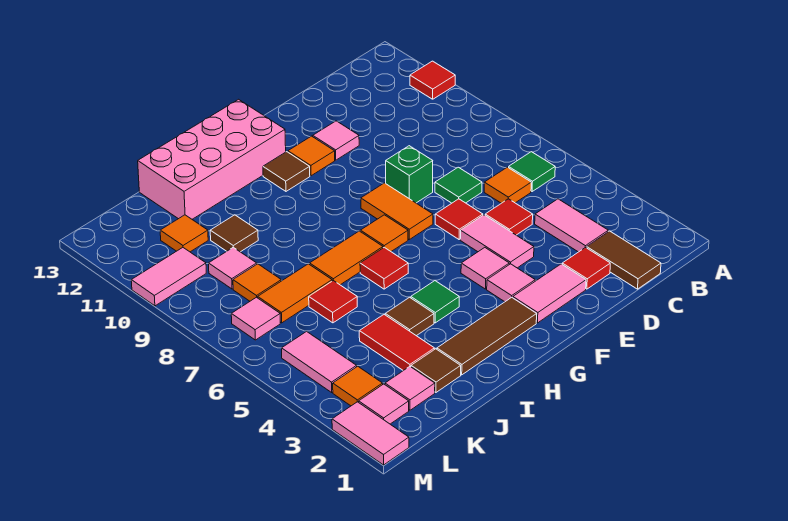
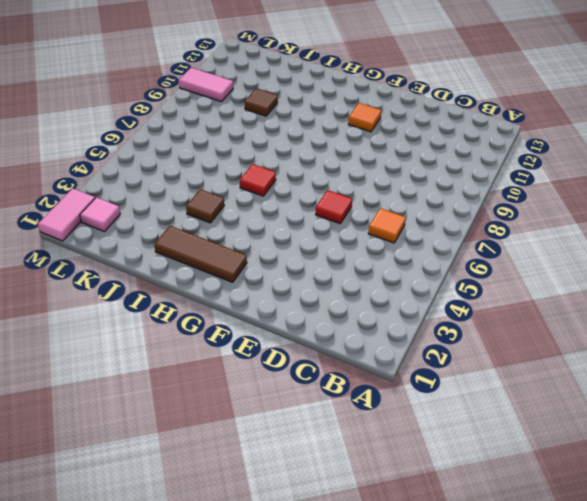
none -> red 1x1 tile [410,61,455,99]
none -> green 1x1 tile [509,152,555,191]
none -> brown 1x2 tile [587,231,661,289]
none -> pink 1x2 tile [535,199,608,252]

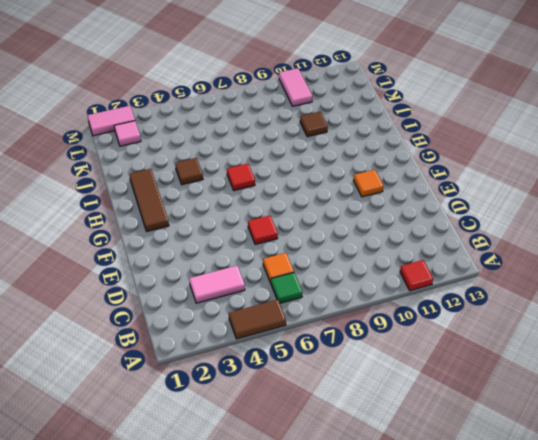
brown 1x2 tile [229,300,286,339] -> brown 1x2 tile moved to [587,231,661,289]
none -> red 1x1 tile [562,247,610,289]
none -> red 1x1 tile [485,199,533,235]
none -> green 1x1 tile [435,167,482,203]
none -> pink 1x2 tile [513,264,586,323]

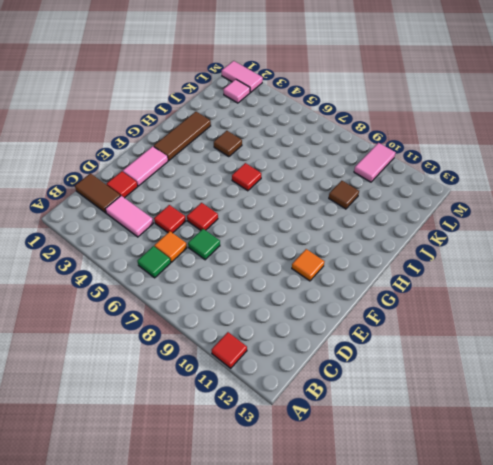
none -> pink 1x2 tile [460,215,534,268]
none -> green 1x1 brick [386,146,433,203]
none -> pink 1x1 tile [313,121,359,160]
none -> pink 1x1 tile [487,264,535,302]

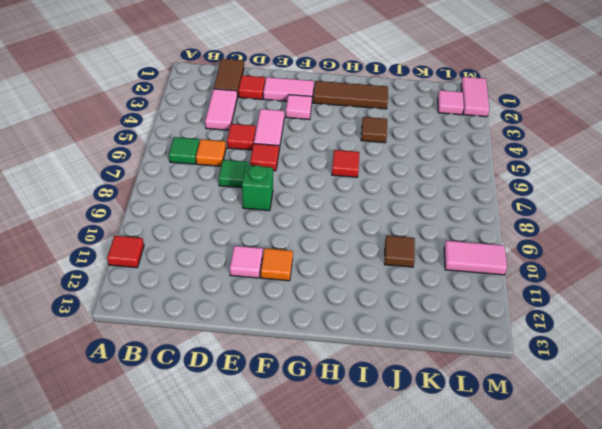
none -> pink 1x1 tile [461,248,509,289]
none -> orange 1x2 tile [361,183,433,239]
none -> orange 1x1 tile [360,215,408,251]
none -> brown 1x1 tile [263,152,310,191]

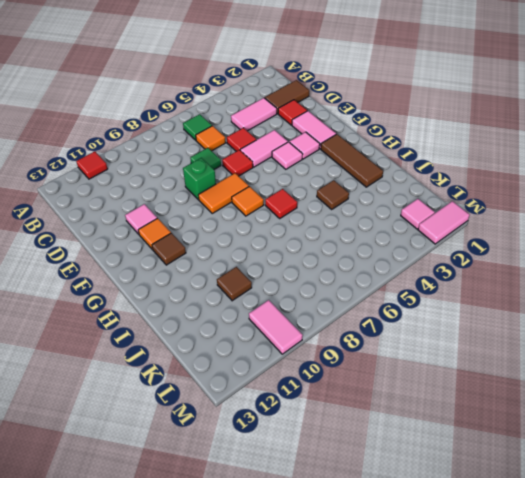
none -> pink 2x4 brick [138,99,286,219]
none -> green 1x1 tile [411,281,459,323]
none -> orange 1x2 tile [310,231,383,285]
none -> brown 1x1 tile [411,349,461,392]

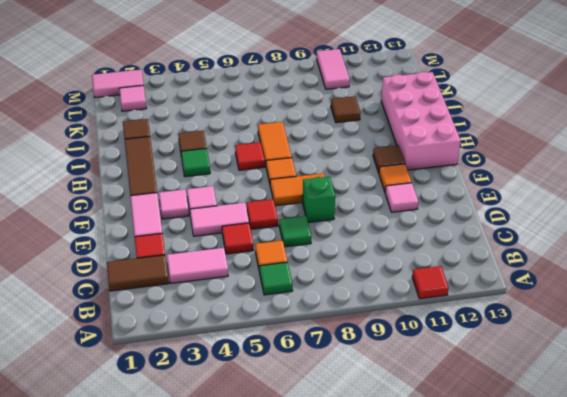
none -> red 1x2 tile [359,315,434,371]
none -> red 1x1 tile [309,281,357,323]
none -> orange 1x2 tile [258,264,332,323]
none -> pink 1x1 tile [385,367,435,410]

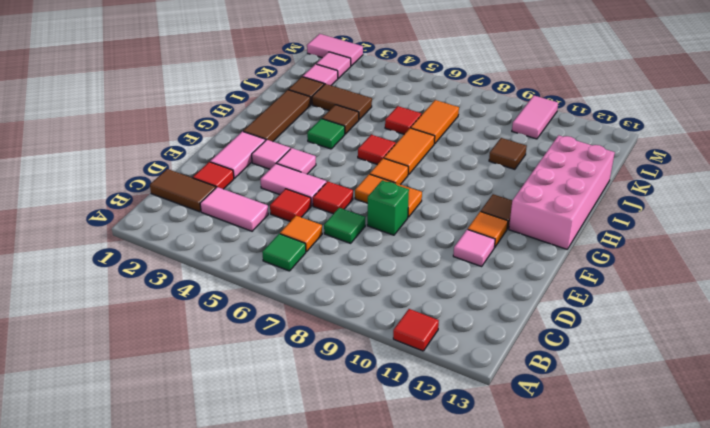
brown 1x2 tile [312,84,372,120] -> red 1x2 tile [359,315,434,371]
none -> orange 1x1 tile [233,264,281,301]
none -> pink 1x1 tile [209,247,257,289]
none -> orange 1x1 tile [160,215,208,252]
none -> orange 1x1 tile [333,366,383,406]

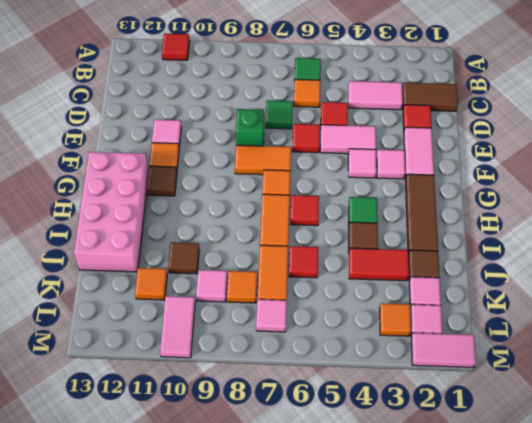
none -> pink 1x2 tile [282,332,357,392]

